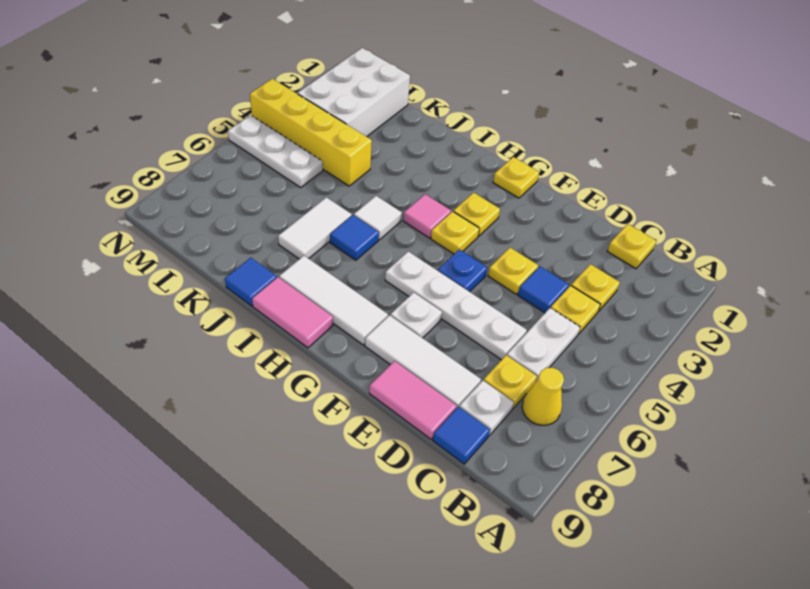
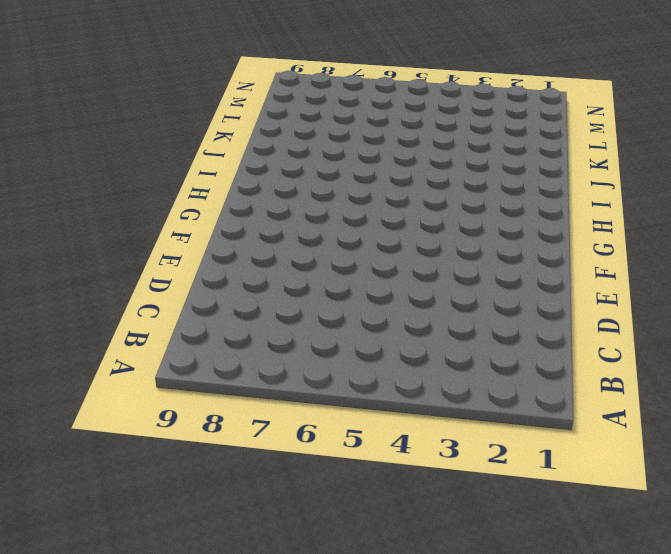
none -> yellow 1x1 cone [522,368,564,425]
none -> yellow 1x1 plate [607,224,656,269]
none -> yellow 1x1 plate [571,264,620,312]

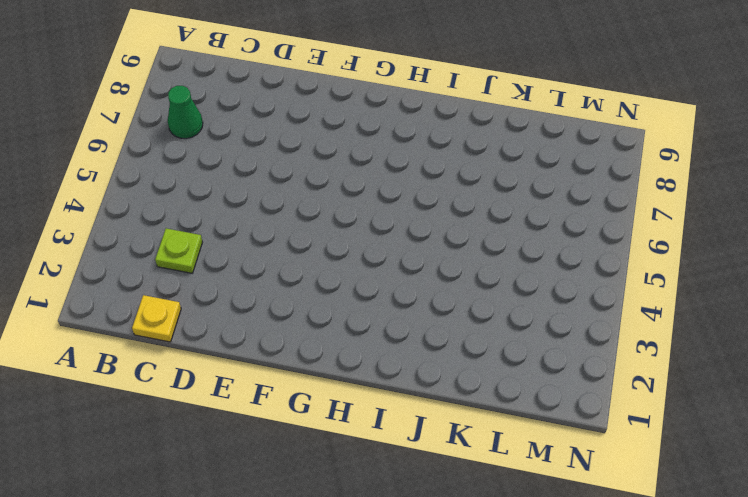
green 1x1 cone [168,86,203,139] -> yellow 1x1 cone [522,368,564,425]
lime 1x1 plate [155,228,203,273] -> yellow 1x1 plate [571,264,620,312]
none -> yellow 1x1 plate [551,286,600,334]
none -> white 1x2 plate [507,308,580,383]
none -> yellow 1x1 plate [484,355,537,409]

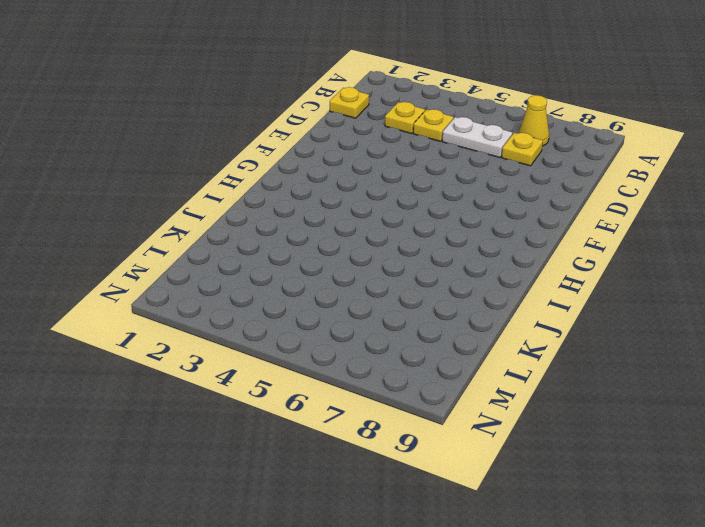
none -> white 1x1 plate [459,381,514,436]
none -> blue 1x1 tile [433,407,490,464]
none -> blue 1x1 tile [518,266,569,313]

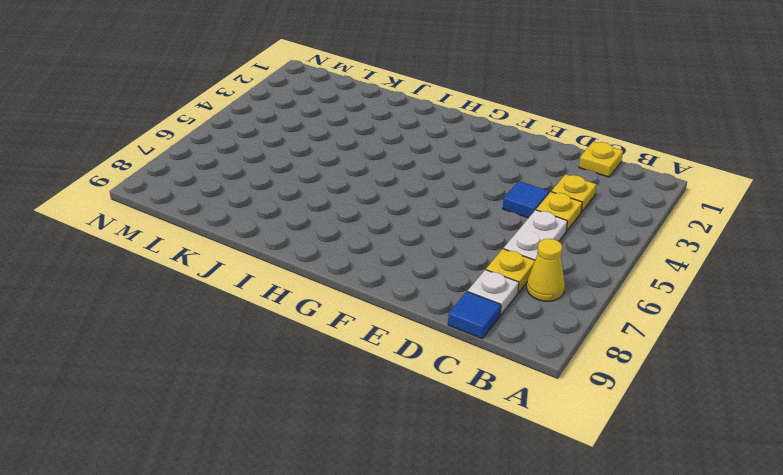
none -> white 1x4 plate [385,251,527,360]
none -> white 1x3 tile [365,315,481,409]
none -> pink 1x2 tile [369,361,457,439]

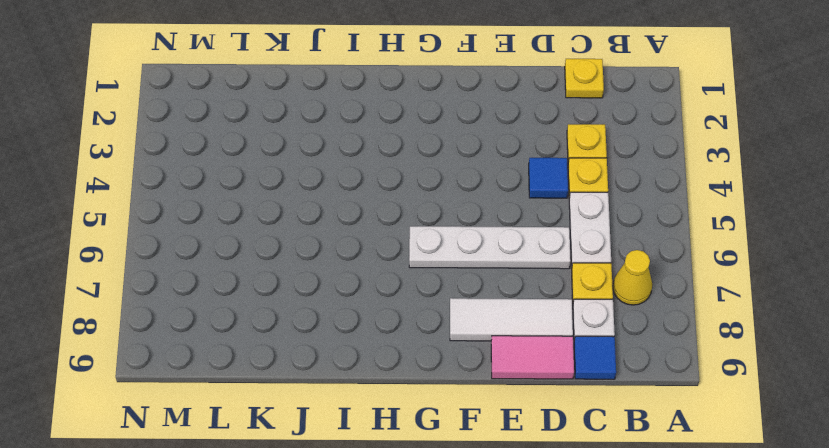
none -> yellow 1x1 plate [488,248,538,294]
none -> blue 1x1 plate [438,250,487,292]
none -> white 1x1 plate [390,292,442,338]

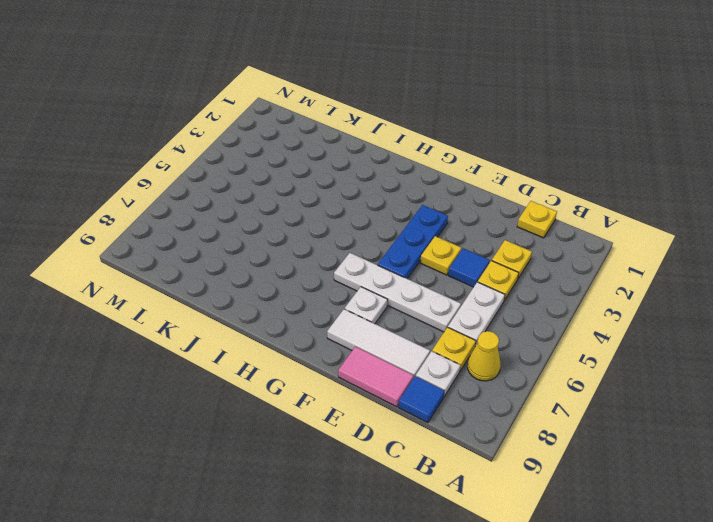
blue 1x3 plate [378,205,448,279] -> blue 1x1 plate [438,250,487,292]
none -> yellow 1x1 plate [493,157,539,198]
none -> yellow 1x1 plate [453,193,500,236]
none -> yellow 1x1 plate [431,211,479,254]

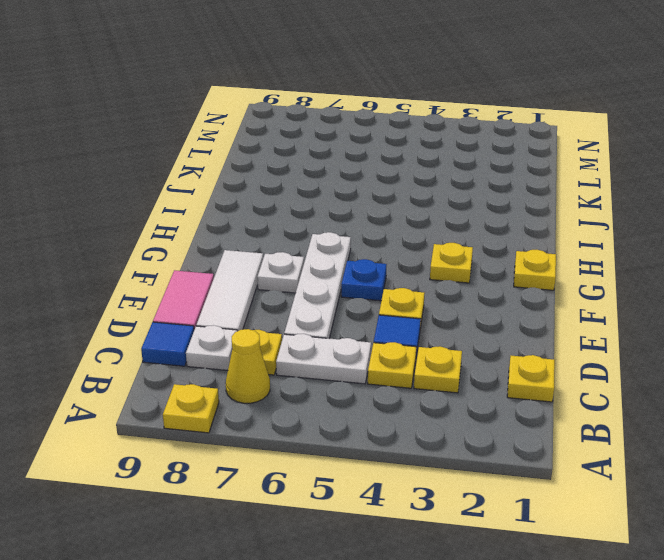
yellow 1x1 plate [163,384,219,433] -> yellow 1x1 plate moved to [431,211,479,254]
none -> white 1x3 tile [279,256,388,345]
none -> pink 1x1 tile [403,194,451,238]
none -> pink 1x2 tile [252,277,333,348]

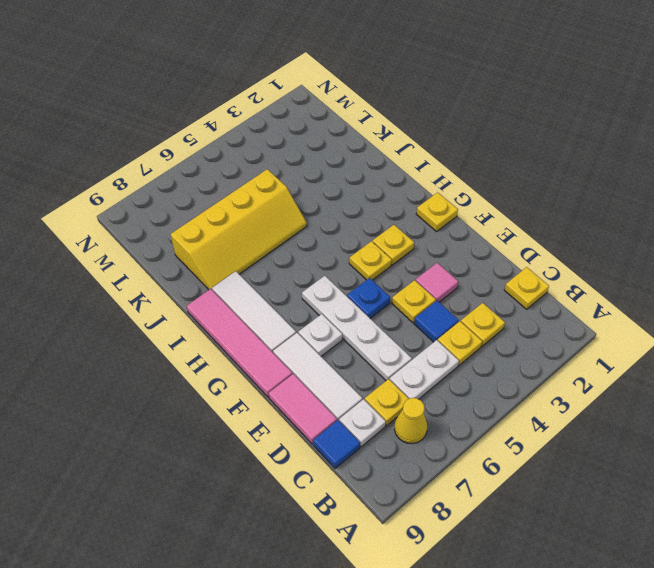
pink 1x1 tile [416,263,458,302] -> pink 1x1 tile moved to [403,194,451,238]
pink 1x4 tile [187,289,292,397] -> pink 1x2 tile [252,277,333,348]
yellow 2x4 slope [171,169,307,290] -> white 1x2 tile [278,197,352,259]
none -> white 1x1 tile [354,196,402,240]
none -> blue 1x1 tile [330,215,379,260]
none -> blue 1x1 tile [225,258,277,306]

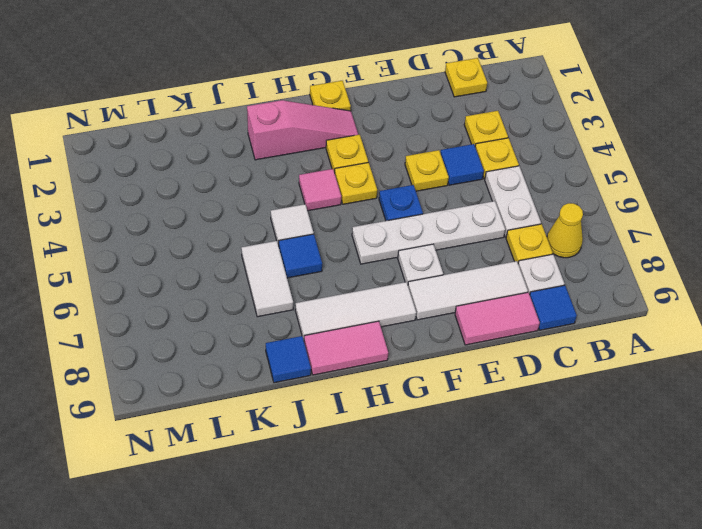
pink 1x3 slope [247,100,358,160] -> none
none -> yellow 1x4 brick [250,79,372,186]
none -> white 2x3 brick [298,48,410,137]
none -> white 1x3 plate [228,115,323,187]

